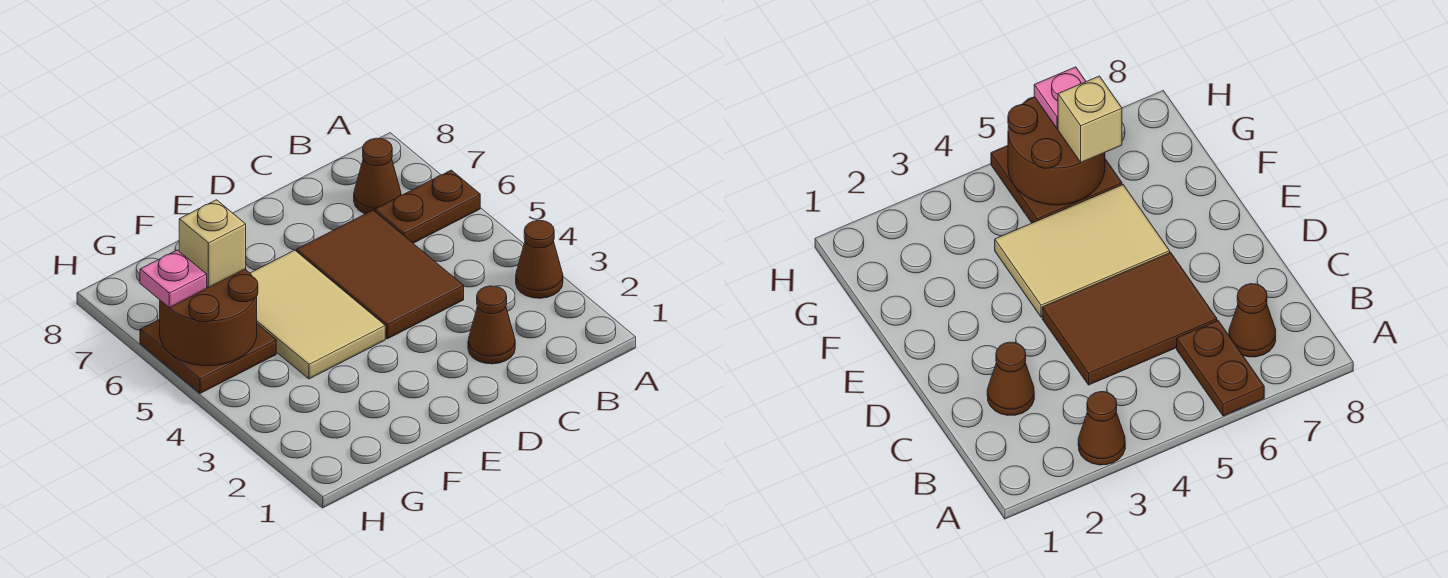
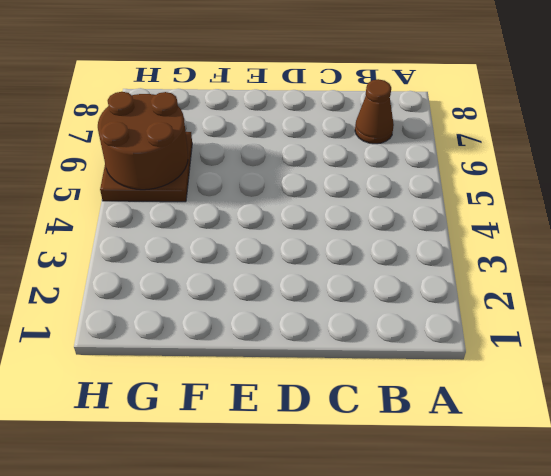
none -> brown 1x1 cone [516,221,563,298]
none -> brown 1x2 plate [375,170,480,243]

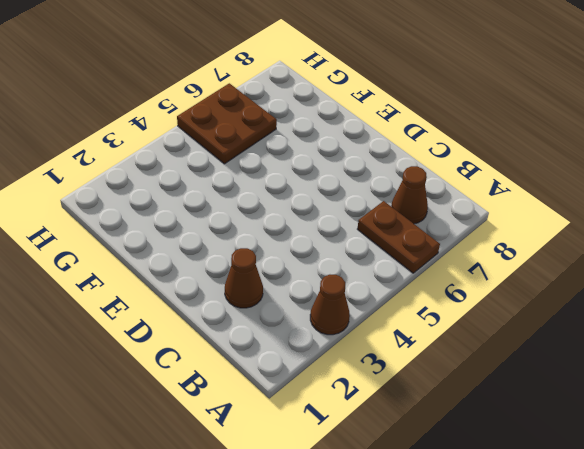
none -> brown 2x3 tile [297,210,464,339]
none -> tan 2x3 tile [250,250,385,379]

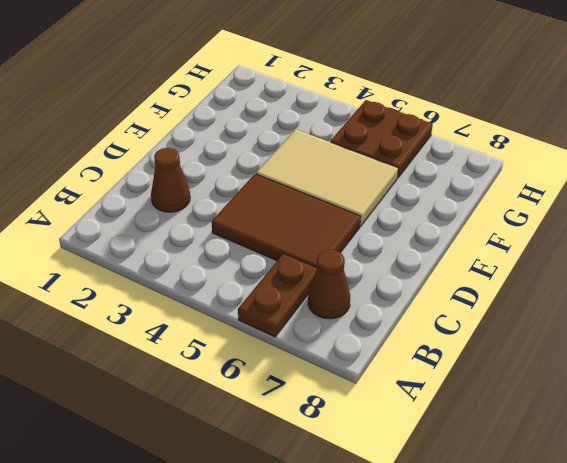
none -> brown 1x1 cone [516,221,563,298]
none -> brown 2x2 round brick [160,269,258,366]

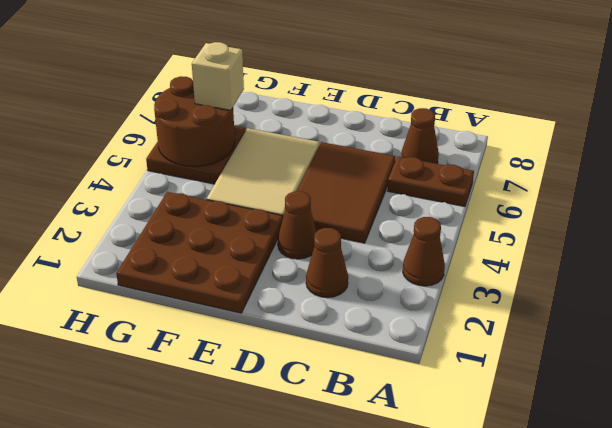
brown 1x1 cone [278,191,317,259] -> none
brown 3x3 plate [116,192,283,313] -> none
none -> pink 1x1 plate [140,250,207,308]

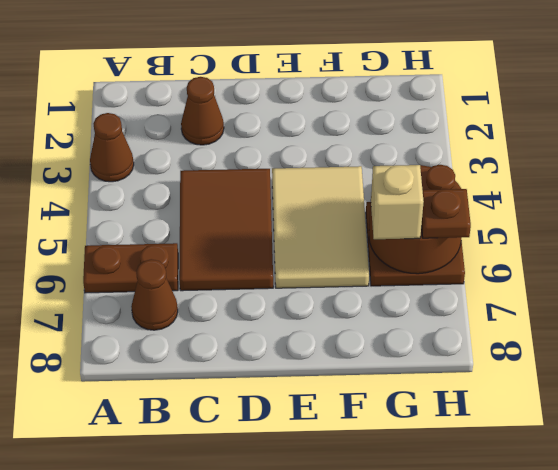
brown 1x1 plate [421,189,471,238] -> pink 1x1 plate [140,250,207,308]

